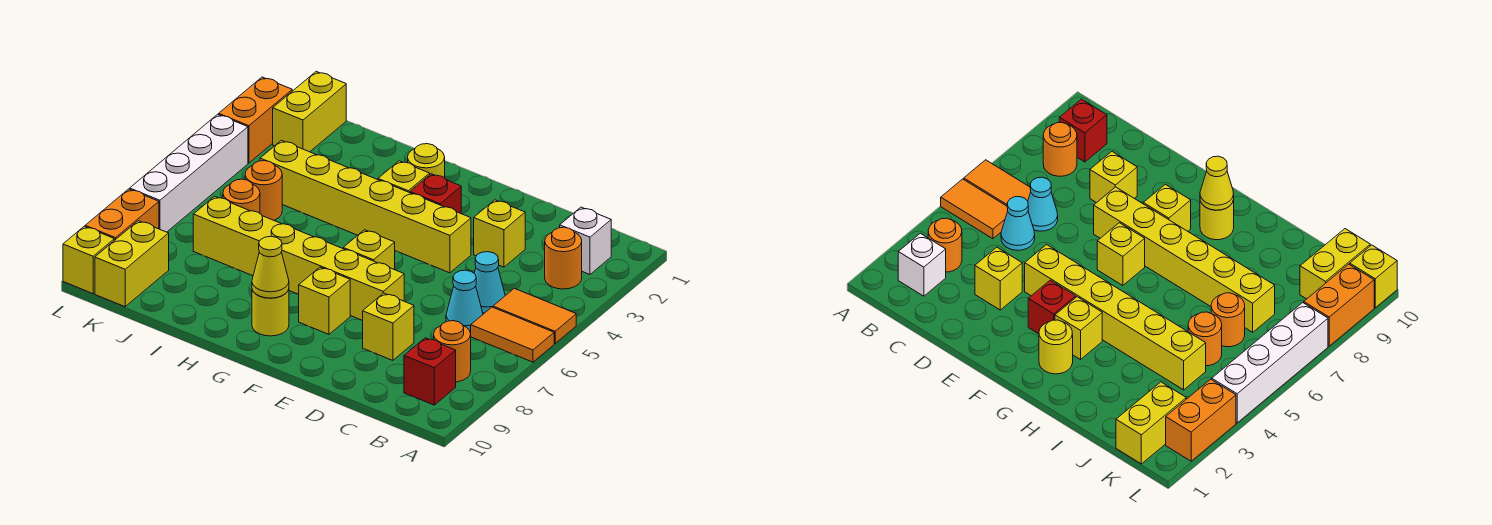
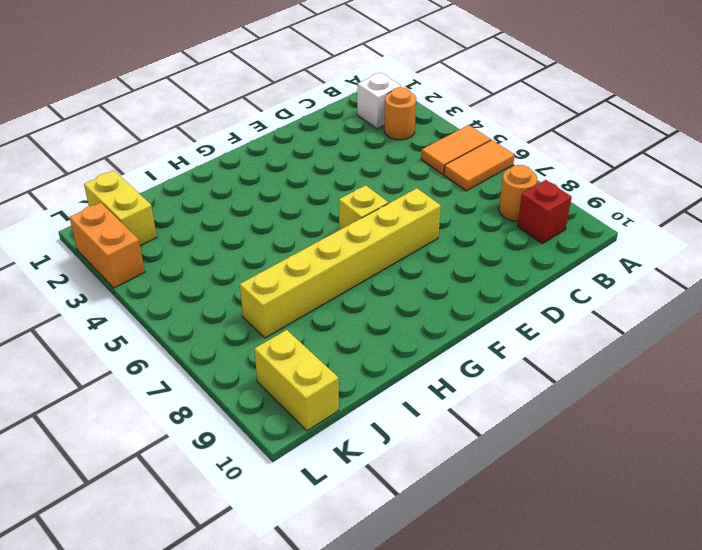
none -> cyan 1x1 cone [474,252,505,313]
none -> cyan 1x1 cone [446,270,483,332]
none -> yellow 1x1 brick [474,200,525,267]

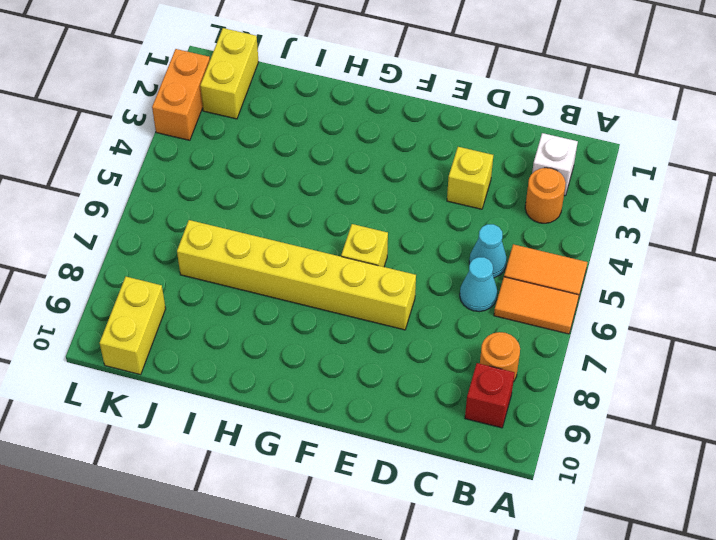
none -> yellow 1x1 brick [363,293,414,360]
none -> yellow 1x6 brick [260,140,471,273]
none -> red 1x1 brick [410,174,461,213]

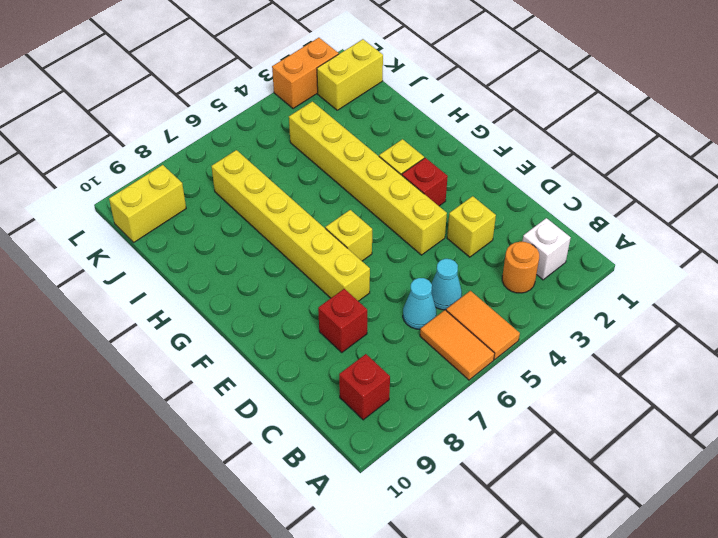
red 1x1 brick [318,289,367,352] -> yellow 1x1 brick [363,293,414,360]
none -> orange 1x1 round brick [434,321,471,382]
none -> yellow 1x1 brick [299,267,350,334]
none -> yellow 1x1 round brick [408,144,445,178]

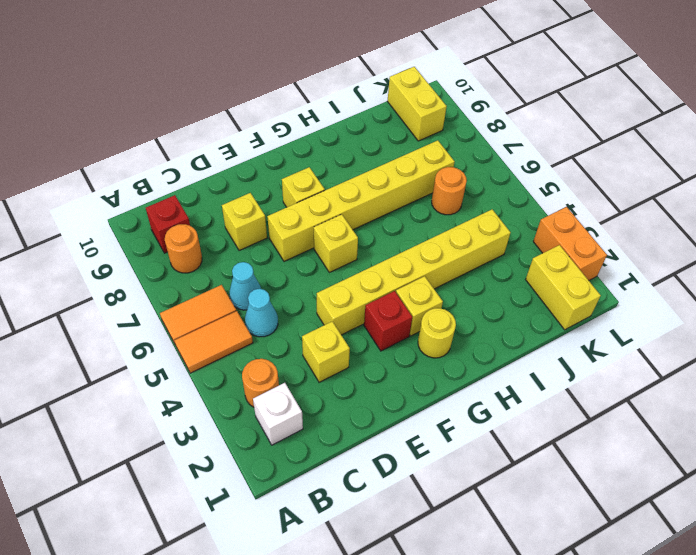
none -> yellow 1x1 round brick [252,289,289,336]
none -> orange 1x1 round brick [245,161,282,220]
none -> white 1x4 brick [130,114,248,232]

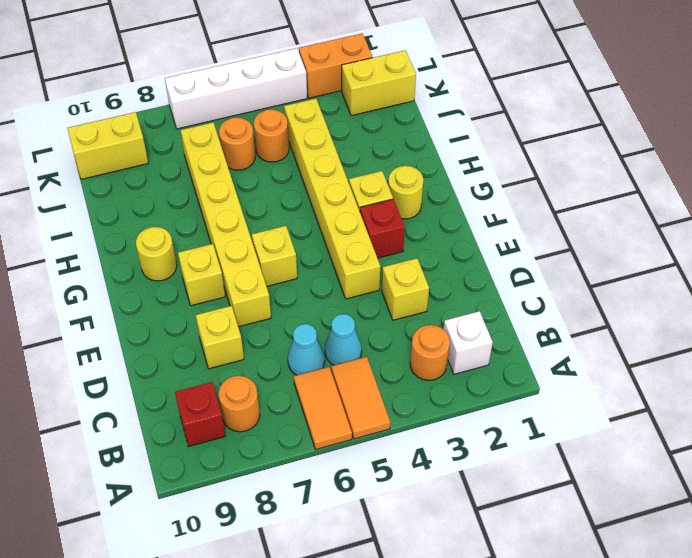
none -> orange 1x2 brick [85,189,159,241]
none -> yellow 1x1 brick [63,226,114,294]
none -> yellow 1x1 cone [252,236,289,298]

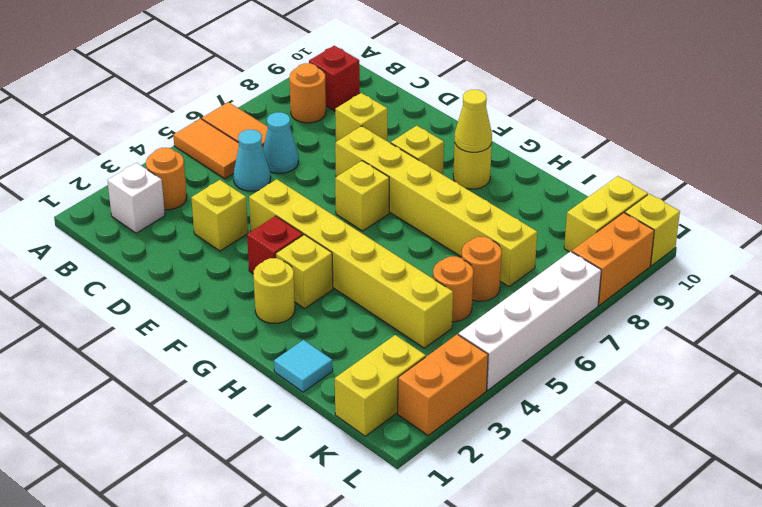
cyan 1x1 tile [274,340,333,392] -> none

